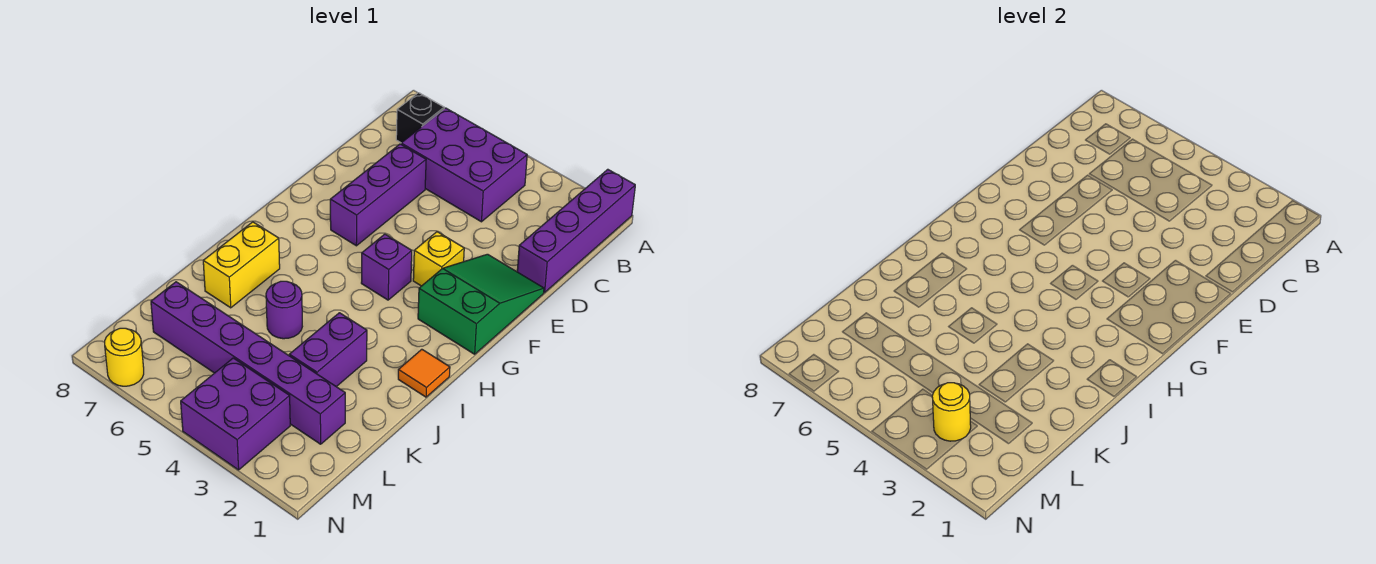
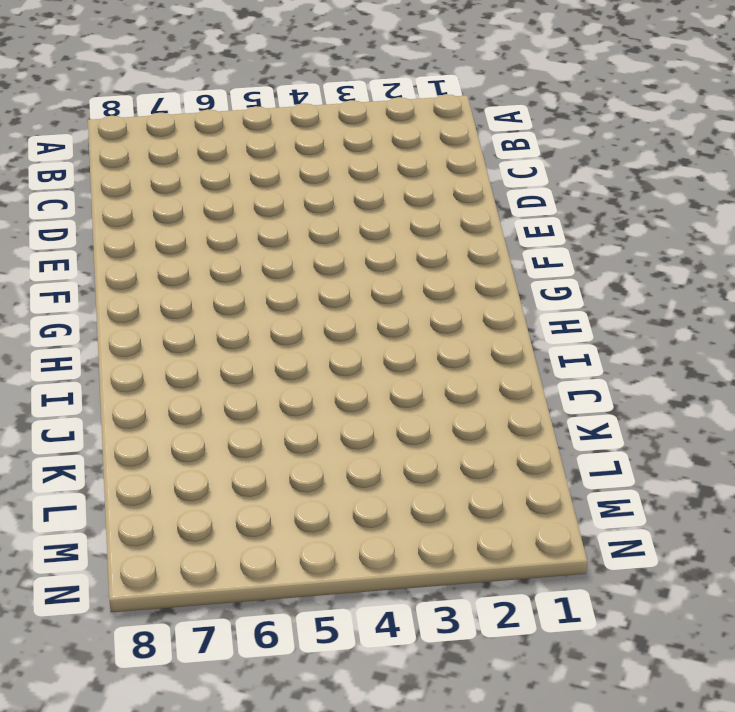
none -> purple 1x4 brick [517,169,635,293]
none -> purple 2x3 brick [401,108,527,222]
none -> black 1x1 brick [396,93,444,143]

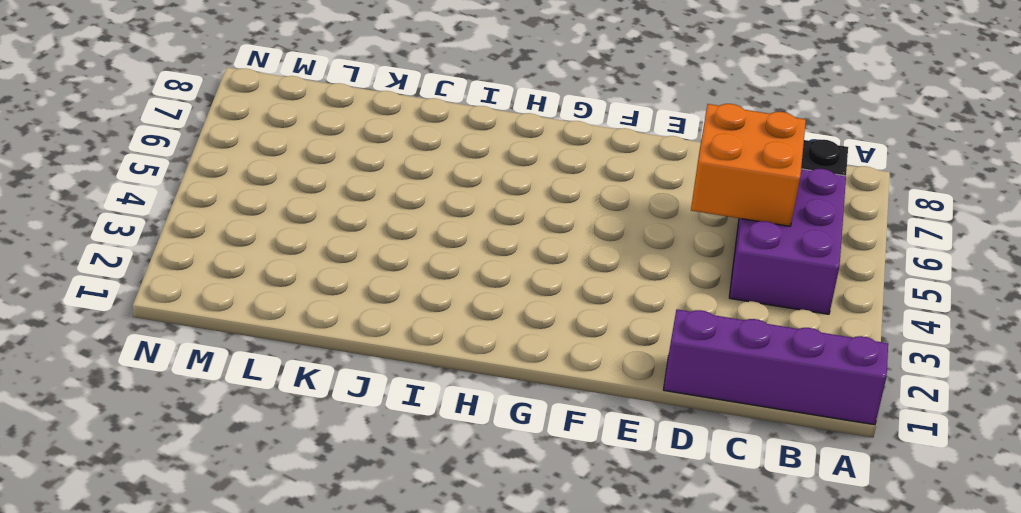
orange 2x2 brick [691,104,806,226] -> none
none -> purple 1x3 brick [330,144,426,246]
none -> green 2x3 slope [418,254,544,354]
none -> yellow 1x1 brick [413,232,464,286]

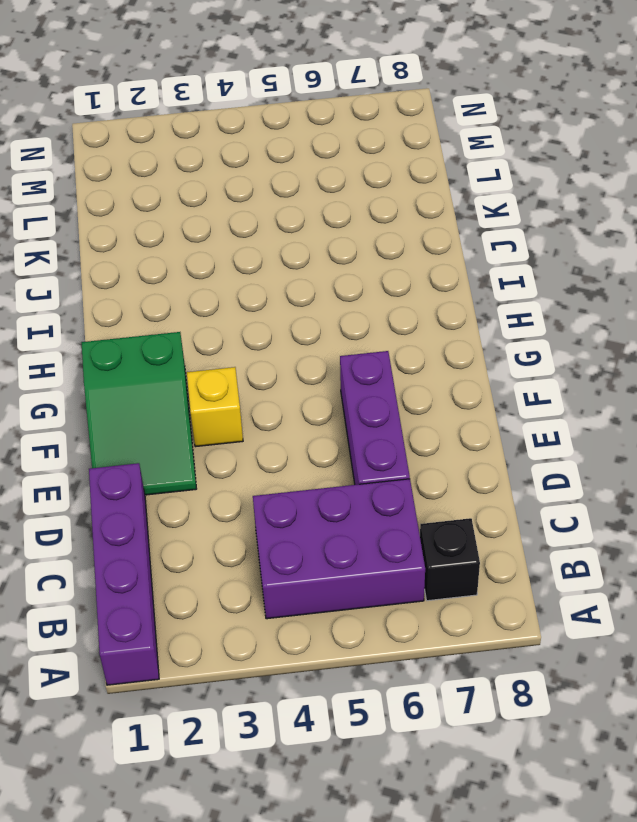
none -> purple 1x1 brick [361,234,412,300]
none -> orange 1x1 tile [398,349,450,397]
none -> yellow 1x2 brick [203,222,280,308]

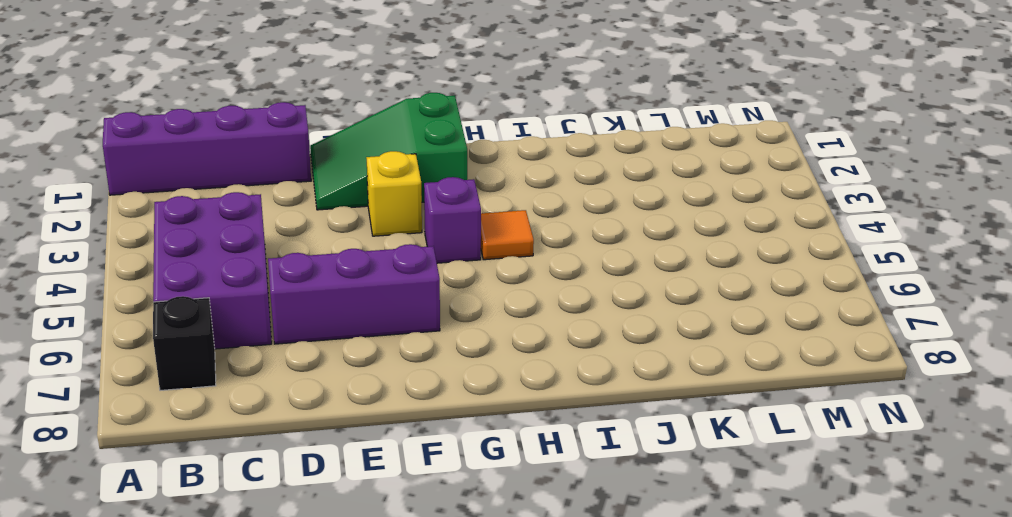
orange 1x1 tile [481,210,534,260] -> orange 1x1 tile moved to [398,349,450,397]
none -> yellow 1x2 brick [203,222,280,308]
none -> purple 1x2 brick [289,313,367,387]
none -> purple 1x1 round brick [266,281,302,339]

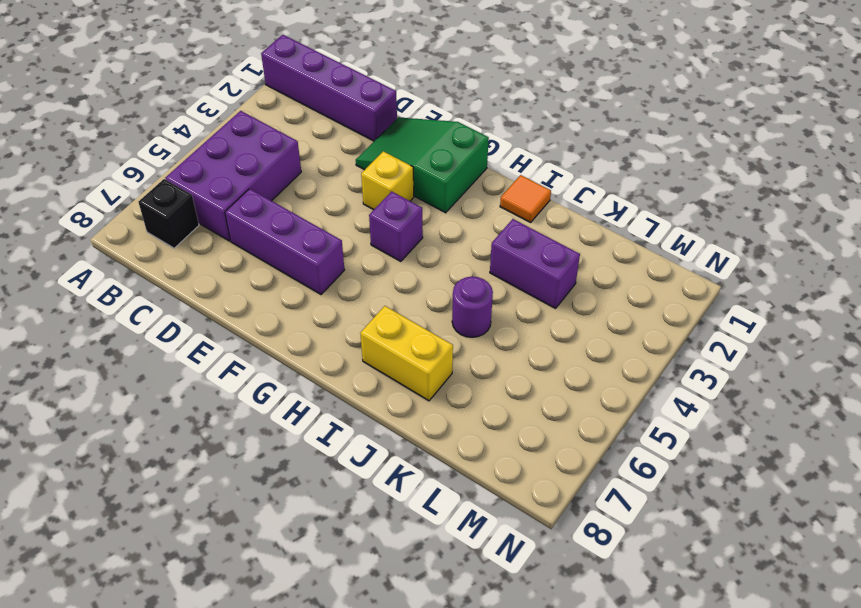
none -> purple 1x6 brick [151,282,345,444]
none -> purple 2x2 brick [181,358,290,470]
none -> yellow 1x1 round brick [105,328,144,386]

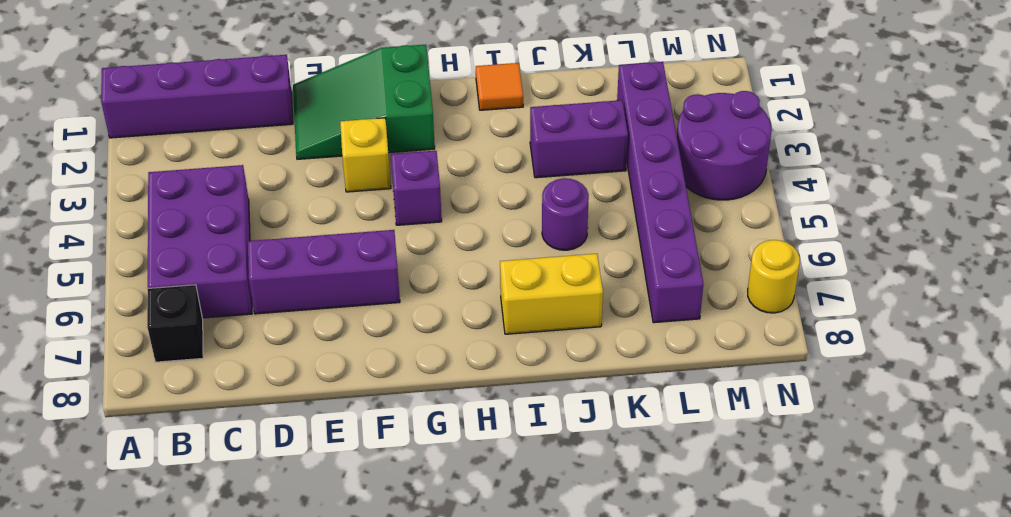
purple 2x2 round brick [677,91,771,200] -> purple 2x2 brick [181,358,290,470]
none -> yellow 1x1 round brick [932,383,971,441]

